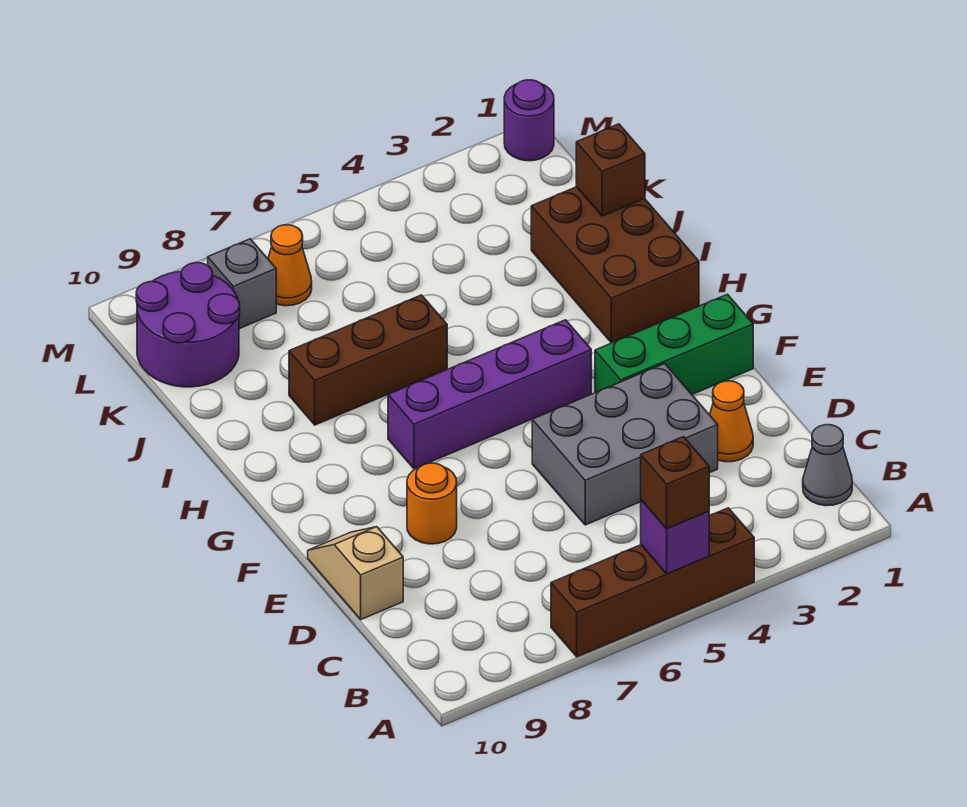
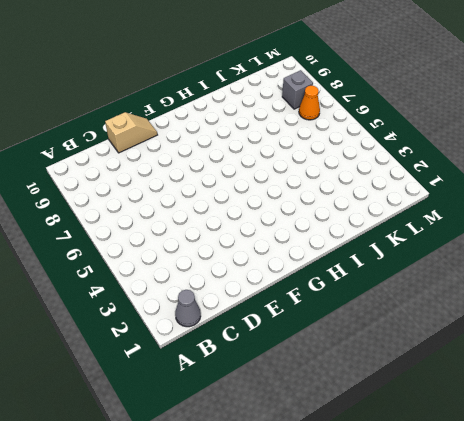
none -> brown 1x4 brick [551,508,754,657]
none -> orange 1x1 cone [710,381,753,462]
none -> grey 2x3 brick [532,364,718,525]

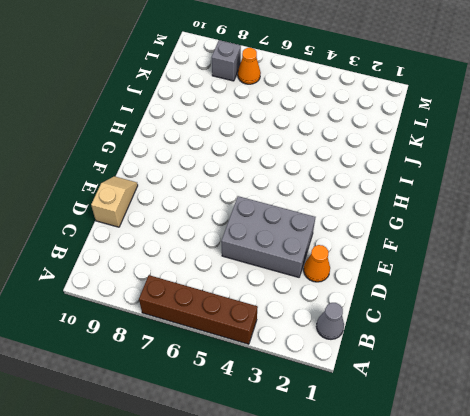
none -> orange 1x1 round brick [407,463,457,544]
none -> green 1x3 brick [595,294,753,394]
none -> purple 1x4 brick [388,320,591,469]

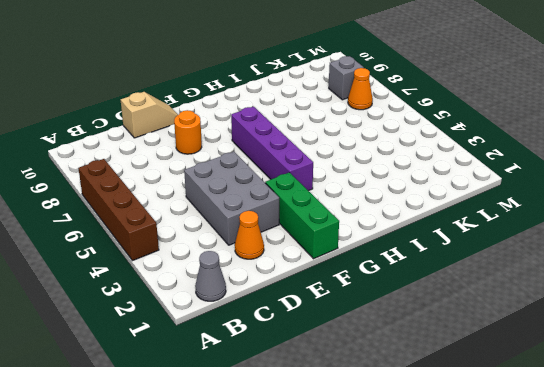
none -> brown 2x3 brick [531,187,699,343]
none -> brown 1x3 brick [289,295,447,425]
none -> purple 2x2 round brick [136,263,240,387]

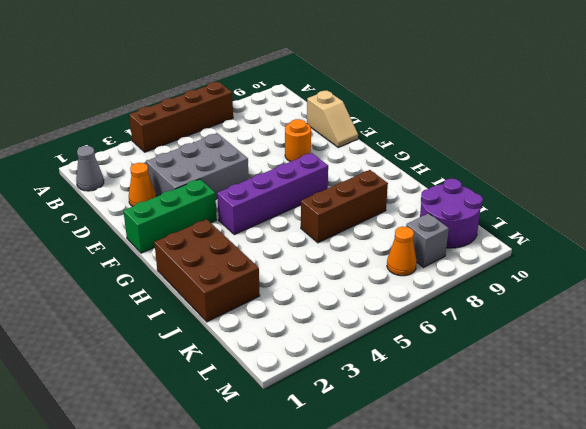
none -> purple 1x1 round brick [504,80,554,161]
none -> purple 1x1 brick [641,500,709,574]
none -> brown 1x1 brick [576,124,645,216]

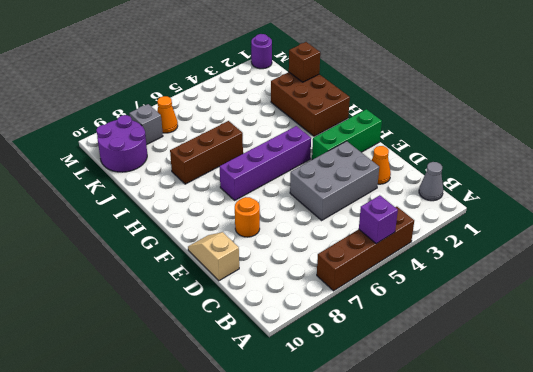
none -> brown 1x1 brick [641,437,709,529]

